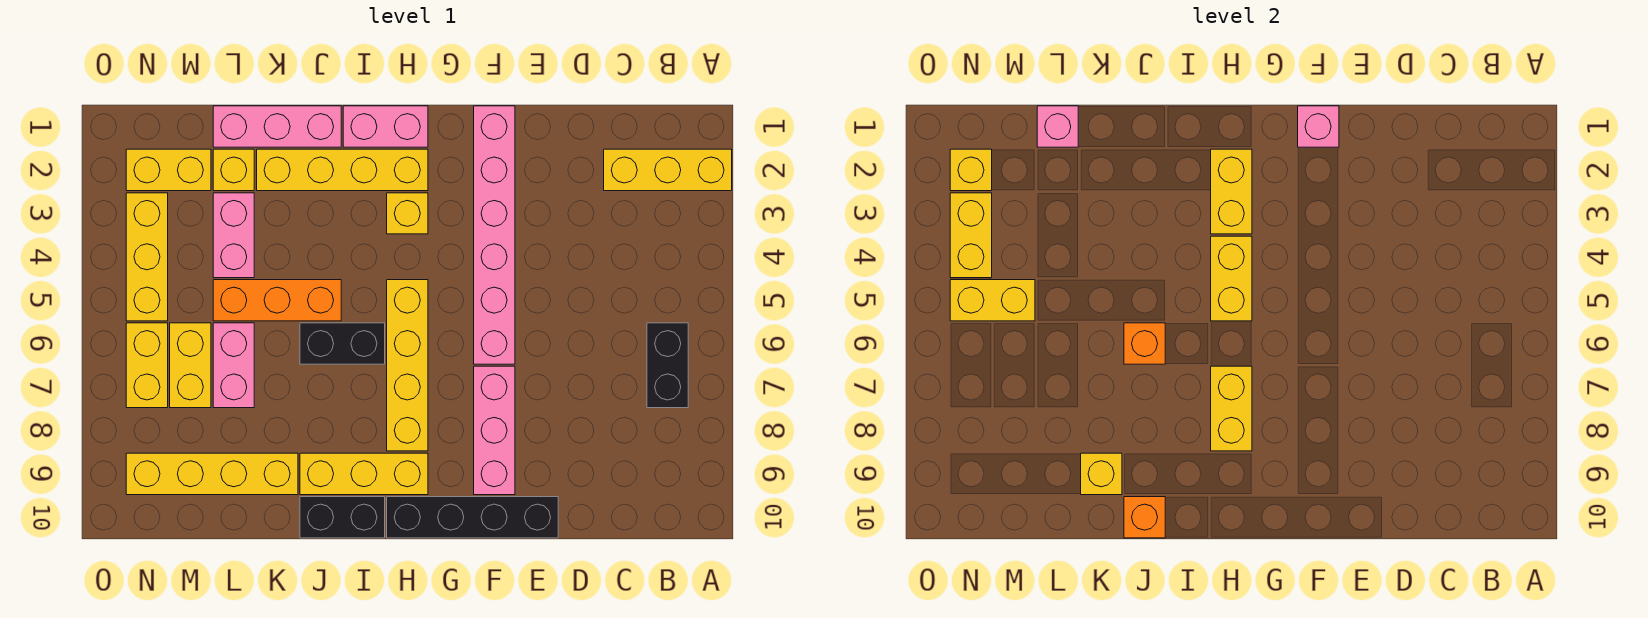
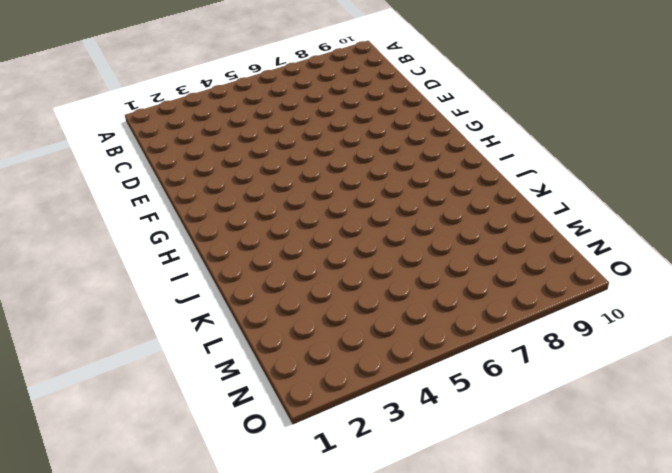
none -> yellow 1x3 brick [604,149,732,191]
none -> black 1x2 brick [647,323,688,408]
none -> black 1x4 brick [387,497,558,538]
none -> pink 1x6 brick [474,106,515,364]

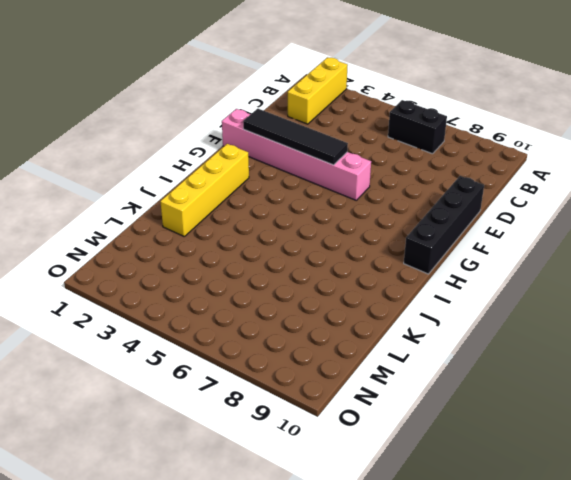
black 1x4 tile [243,109,348,165] -> none
none -> pink 1x3 brick [474,366,515,495]
none -> pink 1x2 brick [343,106,428,147]
none -> yellow 1x1 brick [387,193,428,234]
none -> yellow 1x4 brick [387,280,428,451]

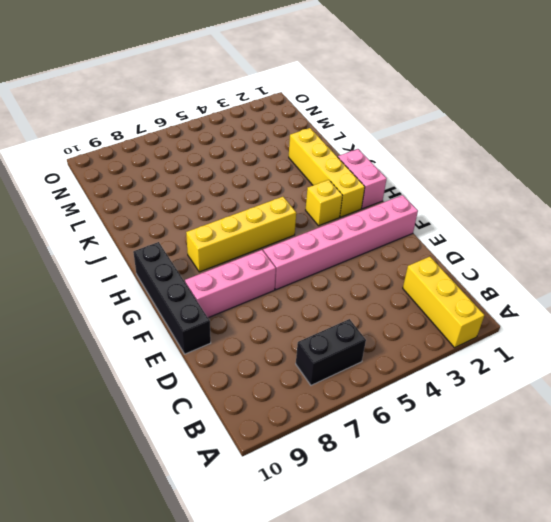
none -> yellow 1x3 brick [300,453,428,495]
none -> black 1x2 brick [300,323,385,364]
none -> black 1x2 brick [300,497,385,538]
none -> pink 1x3 brick [213,106,341,147]

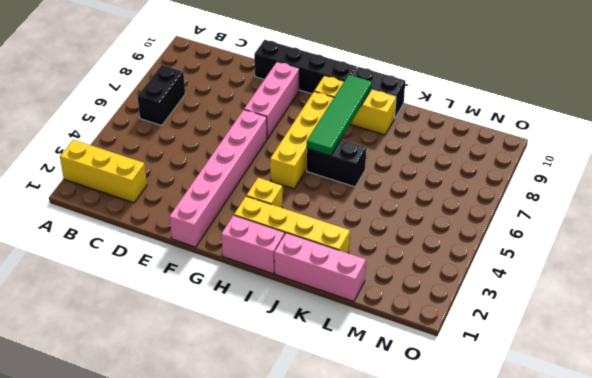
green 1x4 tile [307,75,372,156] -> none
none -> orange 1x3 brick [213,280,341,321]
none -> yellow 1x4 brick [126,453,298,495]
none -> yellow 1x1 brick [213,149,254,191]
none -> pink 1x2 brick [213,193,254,278]

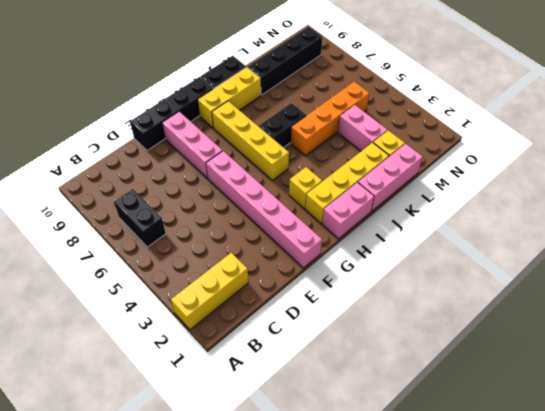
orange 1x4 brick [291,82,369,156] -> orange 1x3 brick [213,280,341,321]
black 1x4 brick [248,27,322,95] -> yellow 1x4 brick [126,453,298,495]
none -> pink 1x2 brick [213,323,254,408]
none -> yellow 1x2 brick [126,149,211,191]
none -> yellow 1x2 brick [170,323,211,408]
none -> yellow 1x3 brick [126,193,168,321]

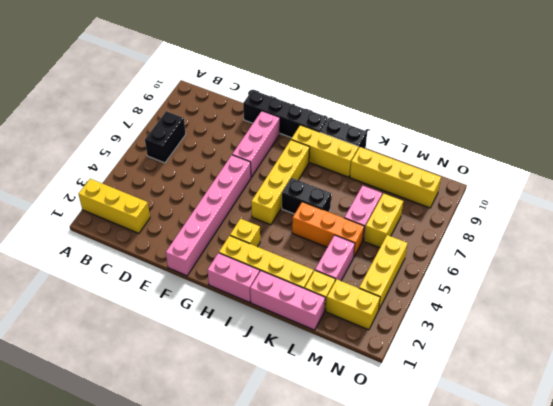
none -> yellow 1x2 brick [126,323,168,408]
none -> pink 1x1 brick [1298,106,1339,147]
none -> yellow 1x2 brick [1211,149,1252,234]
none -> yellow 1x2 brick [1211,236,1252,321]

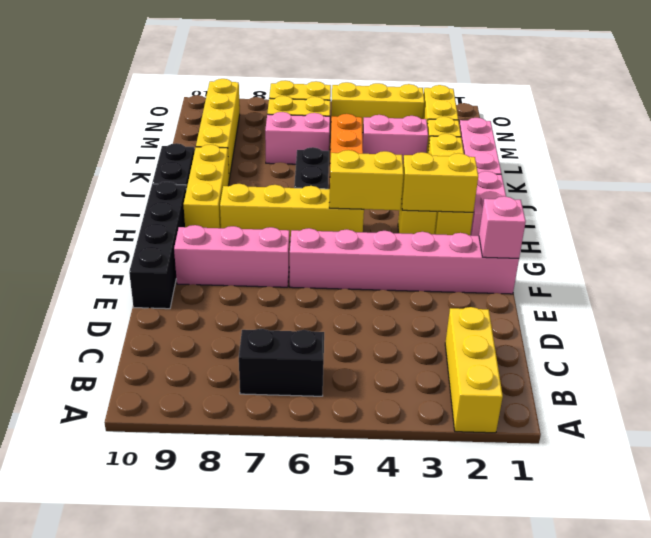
none -> yellow 1x2 brick [1211,366,1252,451]
none -> orange 1x1 brick [1124,323,1165,364]
none -> orange 1x1 brick [1124,497,1165,538]
none -> yellow 1x1 brick [1081,453,1122,495]

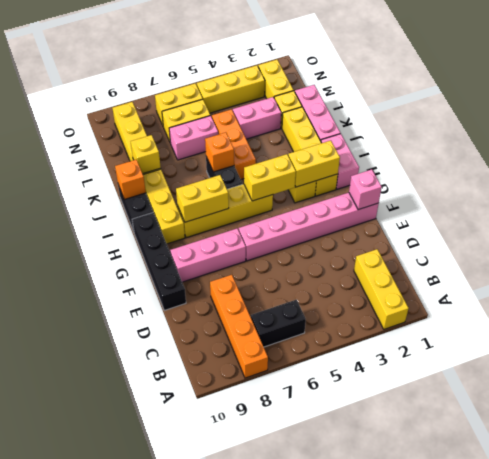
orange 1x4 brick [210,275,268,378] -> none
none -> pink 1x1 brick [1037,106,1078,147]
none -> yellow 1x2 brick [950,280,1035,321]
none -> yellow 1x1 brick [950,149,992,191]
none -> yellow 1x2 brick [950,193,992,278]

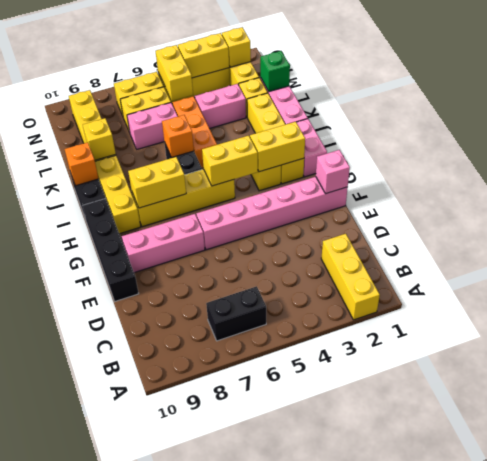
green 1x1 brick [260,51,290,92] -> pink 1x1 brick [1037,106,1078,147]

